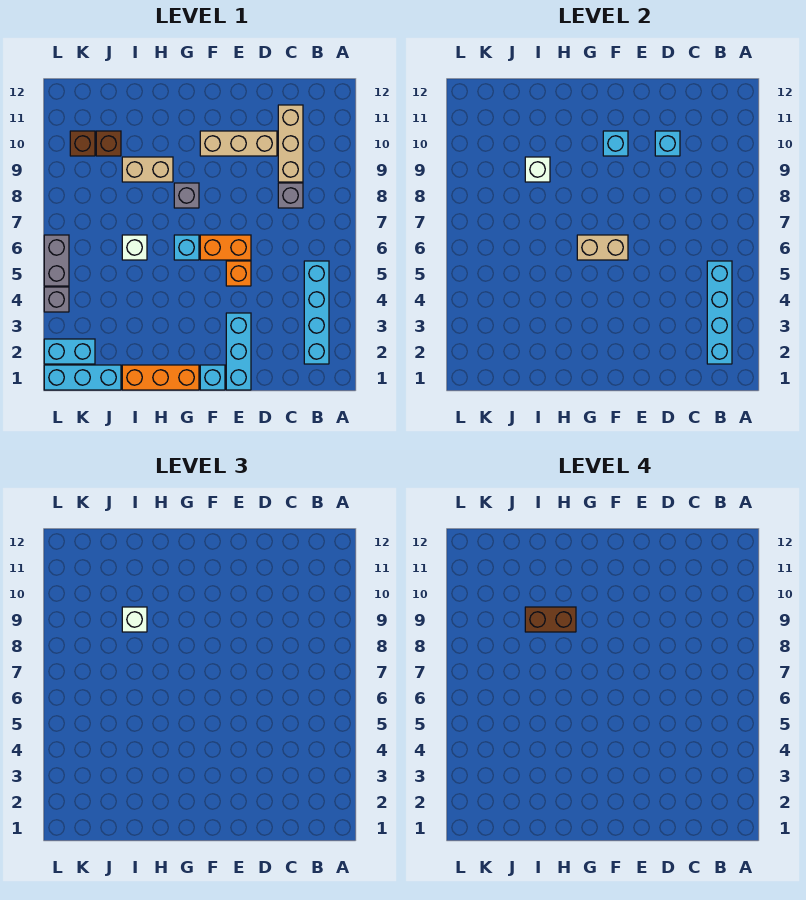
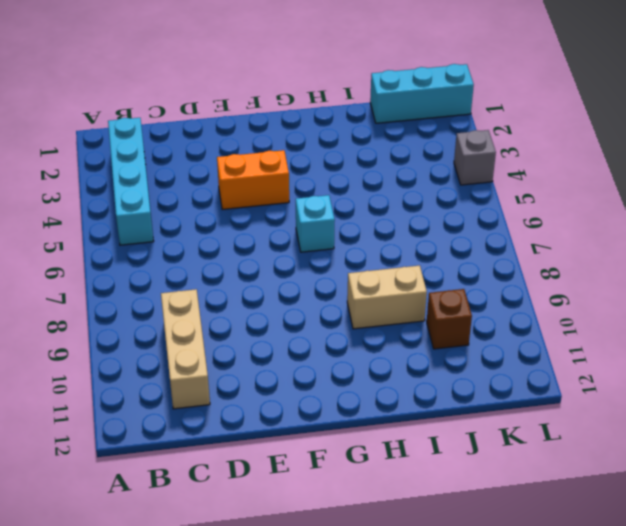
orange 1x2 brick [217,150,289,210] -> orange 1x2 brick moved to [200,235,251,260]
none -> grey 1x1 brick [278,183,303,208]
none -> tan 1x3 brick [200,131,277,156]
none -> cyan 1x3 brick [226,313,251,390]

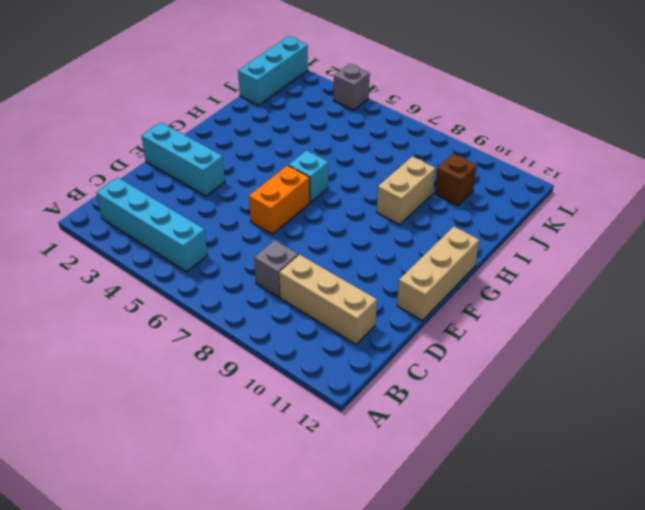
tan 1x3 brick [397,226,479,321] -> tan 1x3 brick moved to [200,131,277,156]
none -> orange 1x1 brick [226,261,251,286]
none -> cyan 1x1 brick [200,365,225,390]
none -> orange 1x3 brick [122,365,199,390]

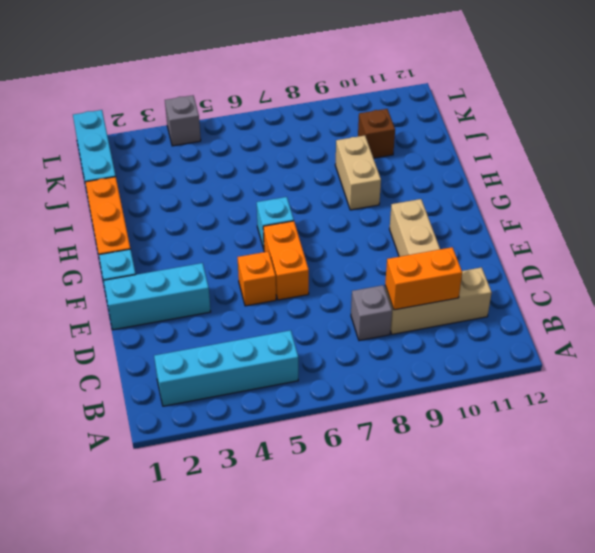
orange 1x2 brick [385,247,462,310] -> none
none -> grey 1x1 brick [174,183,199,208]
none -> white 1x1 brick [122,235,147,260]
none -> cyan 1x2 brick [44,339,95,364]

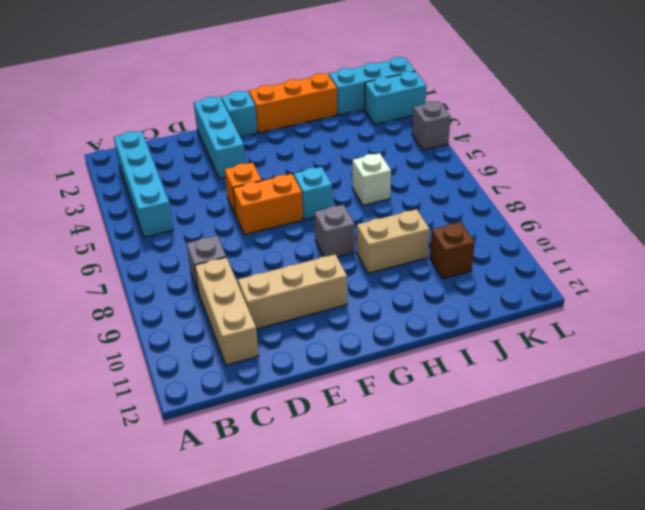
none -> brown 1x1 brick [70,131,95,156]
none -> grey 1x2 brick [44,235,69,286]
none -> cyan 1x4 brick [707,261,732,364]

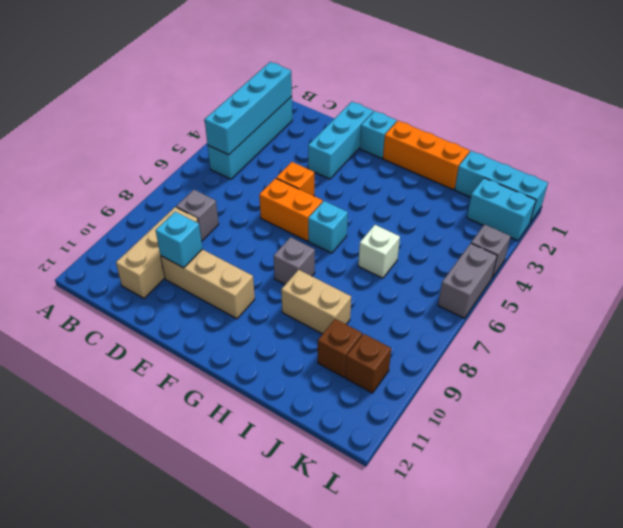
none -> tan 1x2 brick [577,235,628,260]
none -> cyan 1x1 brick [603,131,628,156]
none -> white 1x1 brick [525,157,550,182]

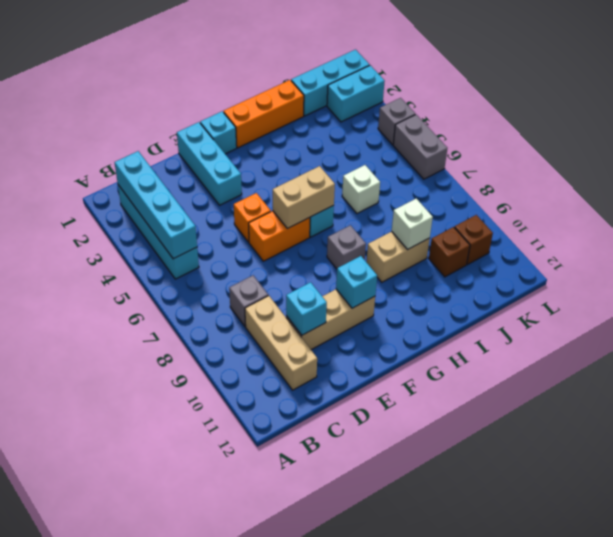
none -> white 1x1 brick [122,607,147,632]
none -> brown 1x2 brick [525,607,576,632]

